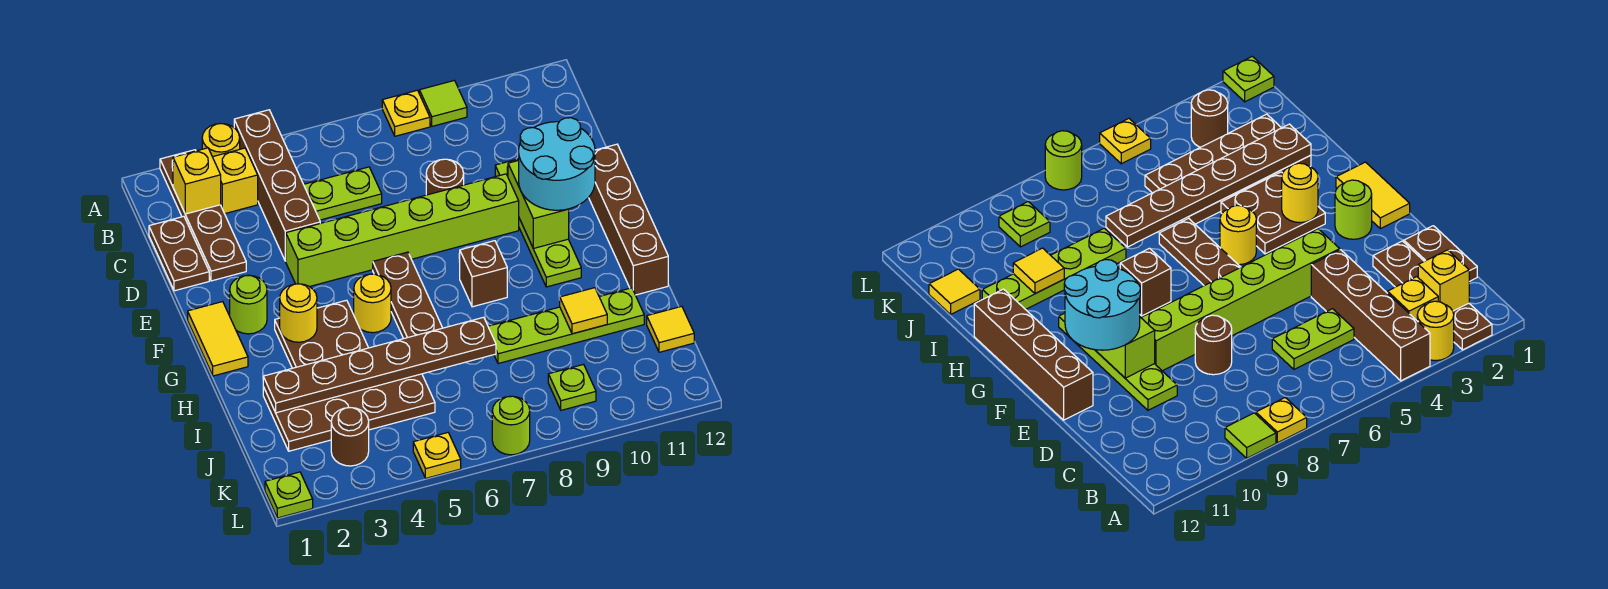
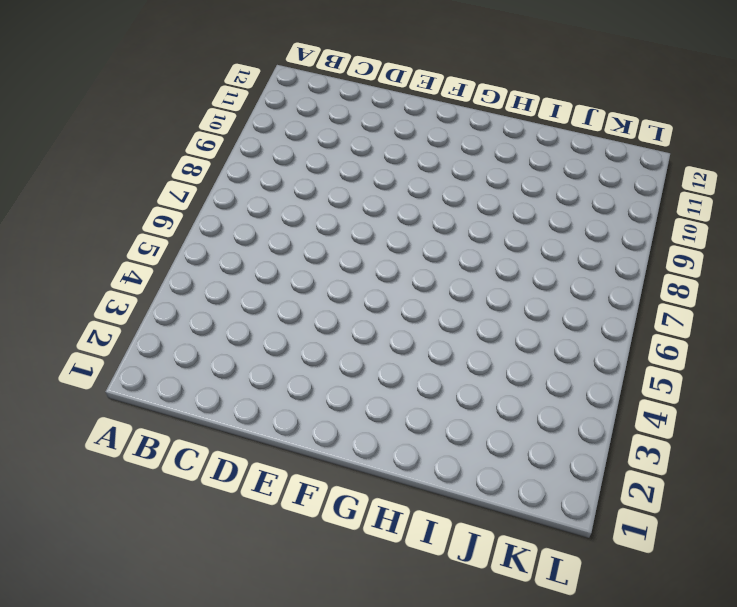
none -> brown 1x4 plate [160,150,246,281]
none -> yellow 1x1 round brick [202,124,240,157]
none -> brown 1x4 brick [234,110,320,261]
none -> yellow 1x1 plate [382,90,430,136]

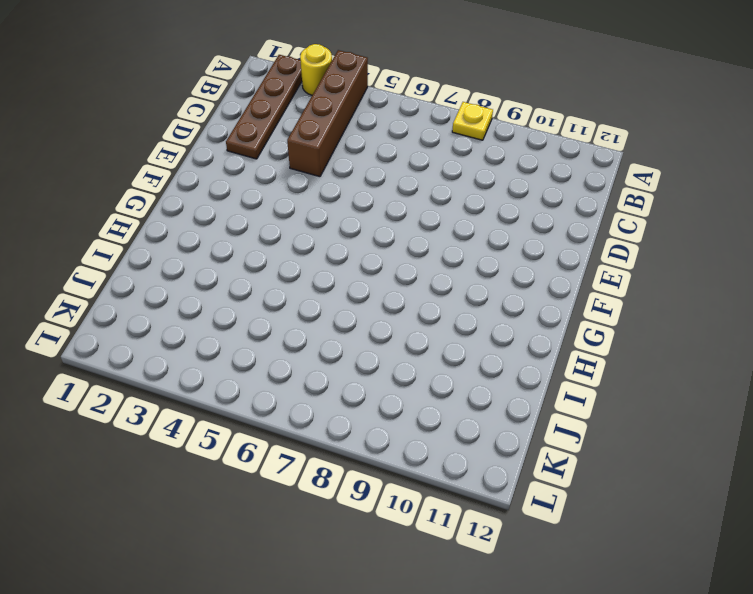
none -> lime 1x1 tile [419,81,467,126]
none -> yellow 1x1 brick [213,148,258,214]
none -> brown 1x2 plate [149,216,209,291]
none -> lime 1x2 plate [304,167,382,220]

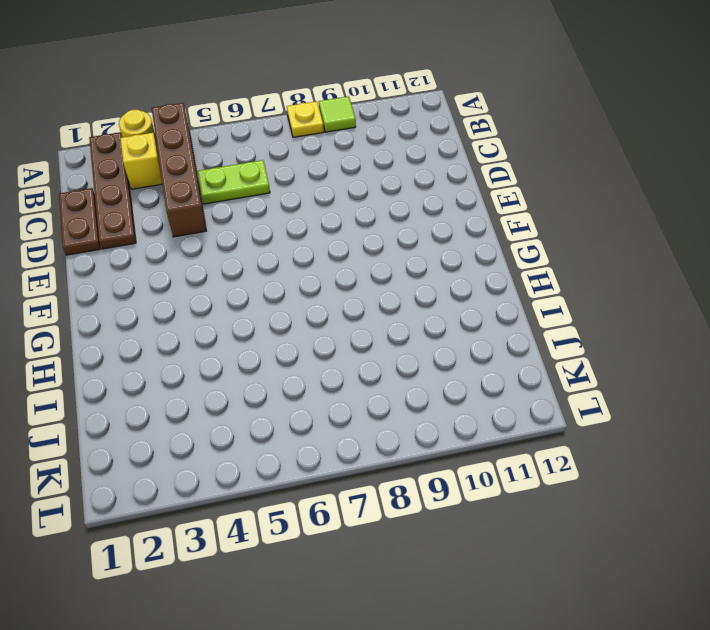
none -> brown 1x1 round brick [426,159,464,195]
none -> lime 1x4 plate [495,159,581,287]
none -> lime 1x6 brick [286,174,519,287]
none -> brown 1x4 brick [589,144,668,295]

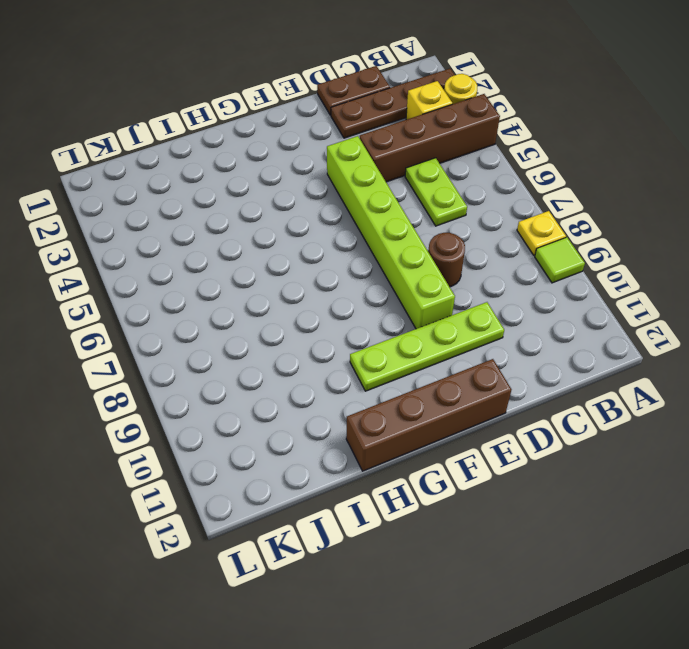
none -> yellow 1x2 tile [188,302,248,376]
none -> lime 1x1 round brick [230,275,267,334]
none -> brown 1x3 plate [373,252,442,339]
none -> brown 2x2 plate [275,300,368,368]

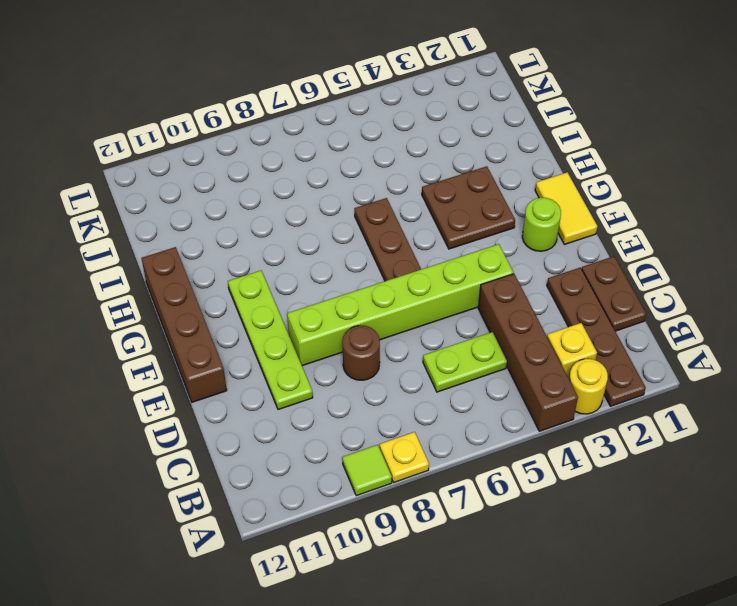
none -> yellow 1x1 round brick [354,274,391,333]
none -> brown 1x1 brick [460,241,507,307]
none -> brown 2x4 plate [263,374,435,451]
none -> lime 1x4 plate [488,288,644,364]

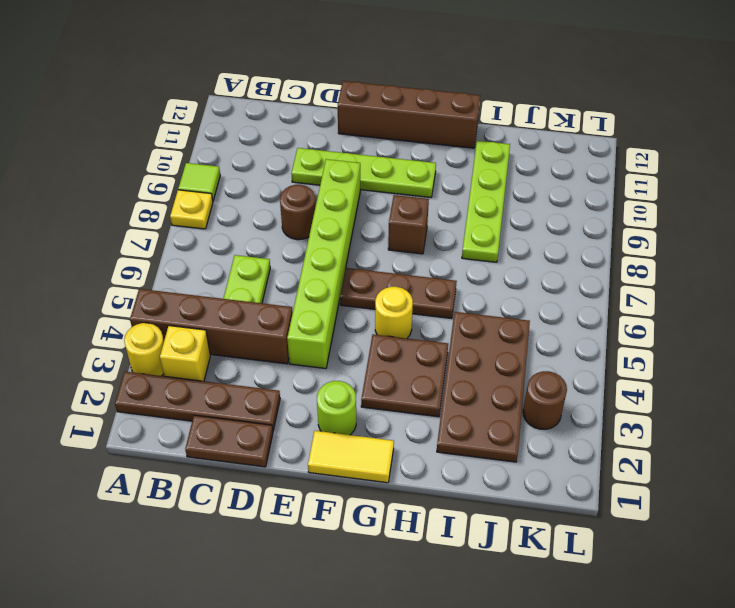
none -> yellow 1x1 tile [647,306,694,352]
none -> lime 1x1 plate [548,364,596,410]
none -> lime 1x1 plate [265,472,313,518]
none -> yellow 1x1 plate [413,433,461,478]

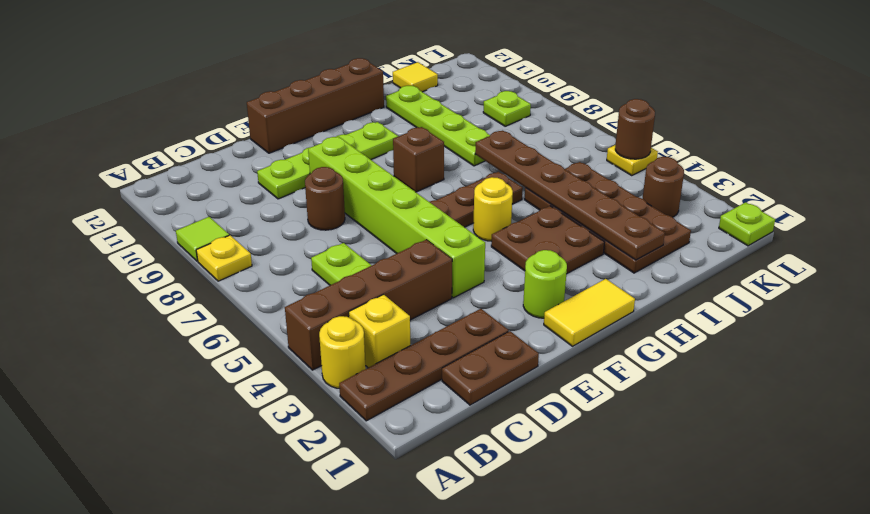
brown 1x1 round brick [615,99,655,159] -> none
none -> lime 1x1 round brick [492,396,530,455]
none -> yellow 1x1 brick [173,148,221,214]
none -> lime 1x2 brick [508,160,569,248]
none -> yellow 1x1 round brick [280,284,317,342]

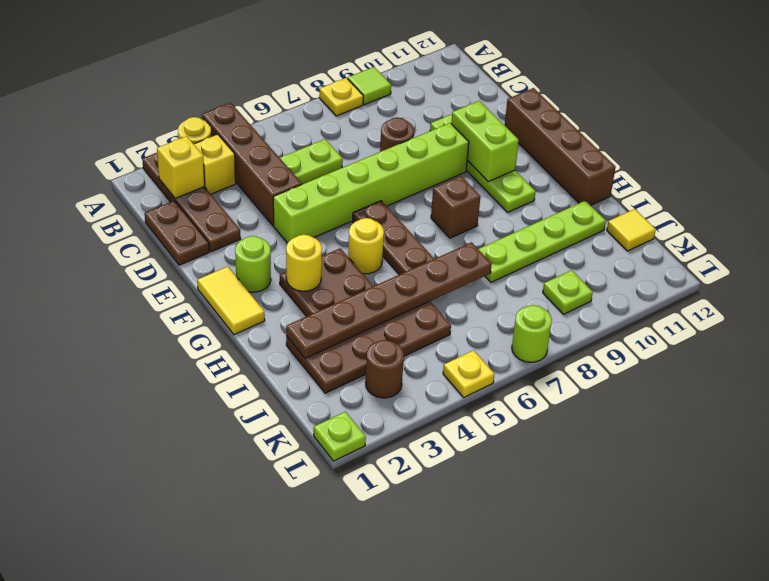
none -> yellow 1x1 tile [560,288,607,334]
none -> cyan 2x2 round brick [519,118,595,210]

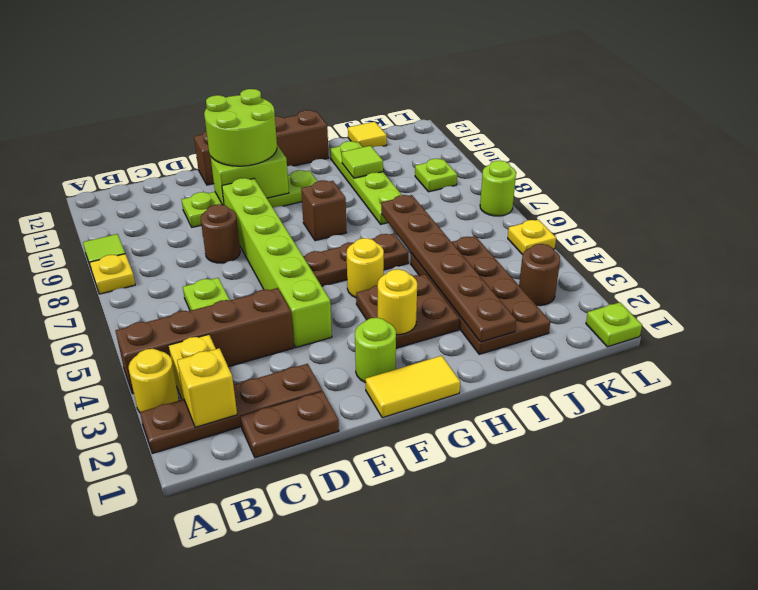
lime 2x2 round brick [204,89,277,166] -> cyan 2x2 round brick [519,118,595,210]
lime 1x1 tile [342,146,383,178] -> yellow 1x1 tile [560,288,607,334]

